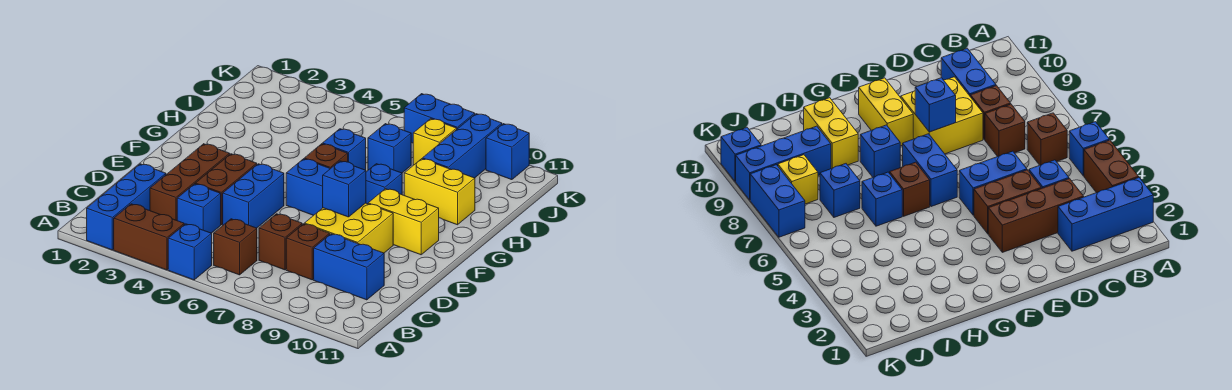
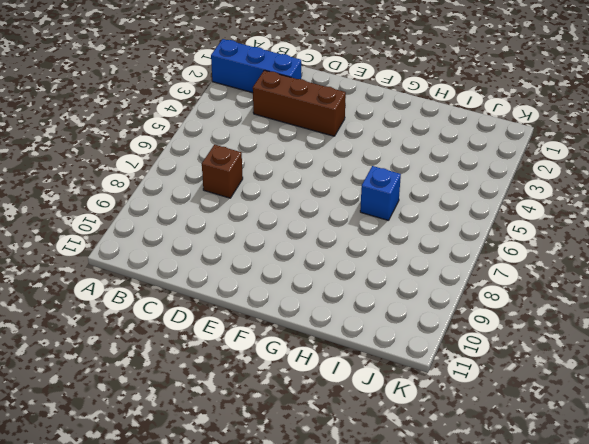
none -> brown 1x2 brick [114,204,184,270]
none -> blue 1x1 brick [168,224,212,280]
none -> brown 1x1 brick [214,219,257,275]

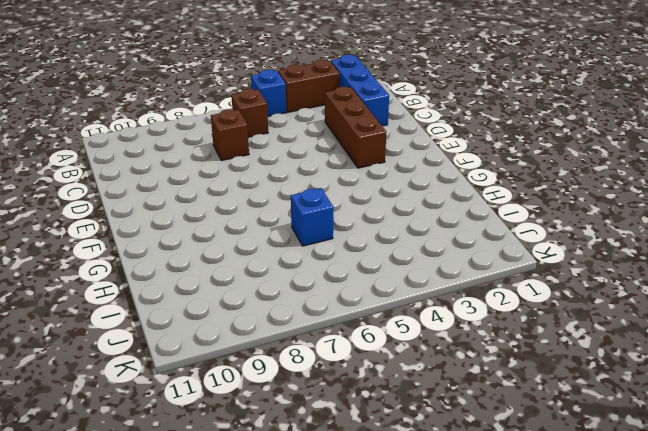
none -> blue 1x1 brick [177,184,221,233]
none -> brown 1x1 brick [286,224,330,280]
none -> blue 1x2 brick [314,234,384,300]

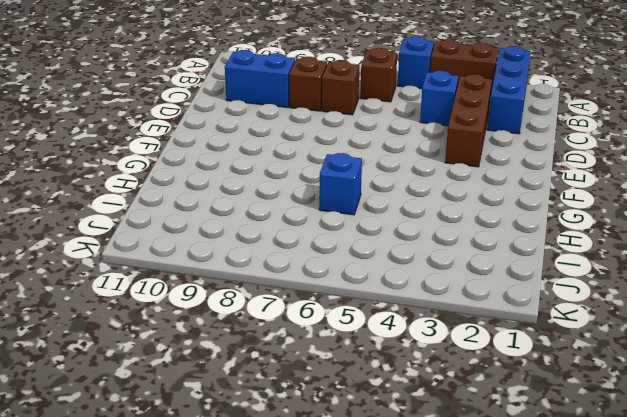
none -> brown 1x2 brick [195,154,257,225]
none -> blue 1x2 brick [223,164,284,228]
none -> yellow 2x2 brick [305,203,393,253]

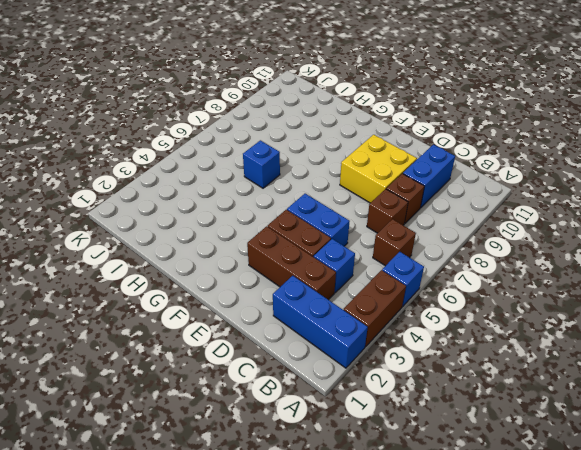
none -> blue 1x2 brick [286,159,330,215]
none -> yellow 1x2 brick [368,189,439,255]
none -> brown 1x1 brick [304,144,348,169]

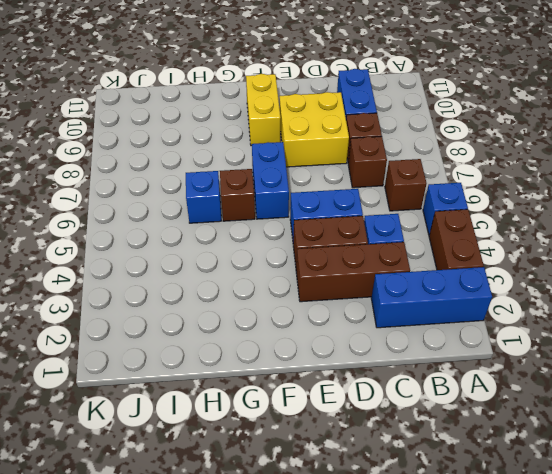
none -> blue 1x1 brick [366,164,402,204]
none -> yellow 1x2 brick [404,159,475,225]
none -> blue 1x1 brick [368,124,411,173]

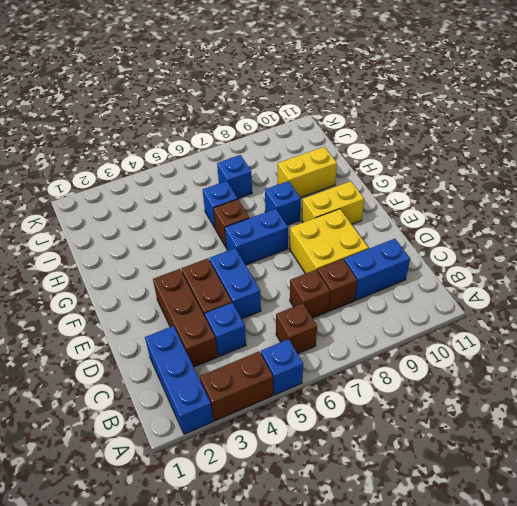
none -> blue 1x3 brick [422,114,502,178]
none -> yellow 1x1 brick [413,119,457,165]
none -> blue 1x2 brick [404,94,475,143]

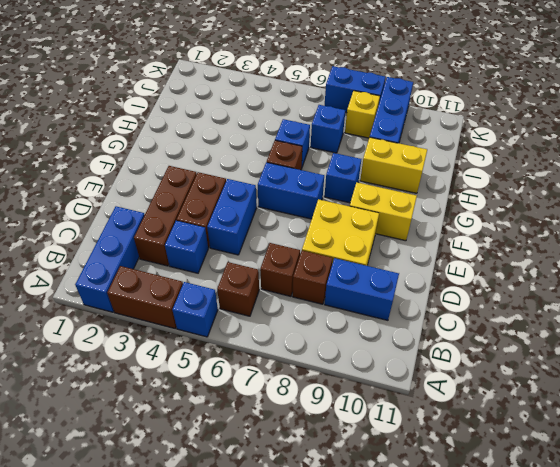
none -> blue 1x1 brick [486,124,529,180]
none -> blue 1x1 brick [323,161,366,217]

